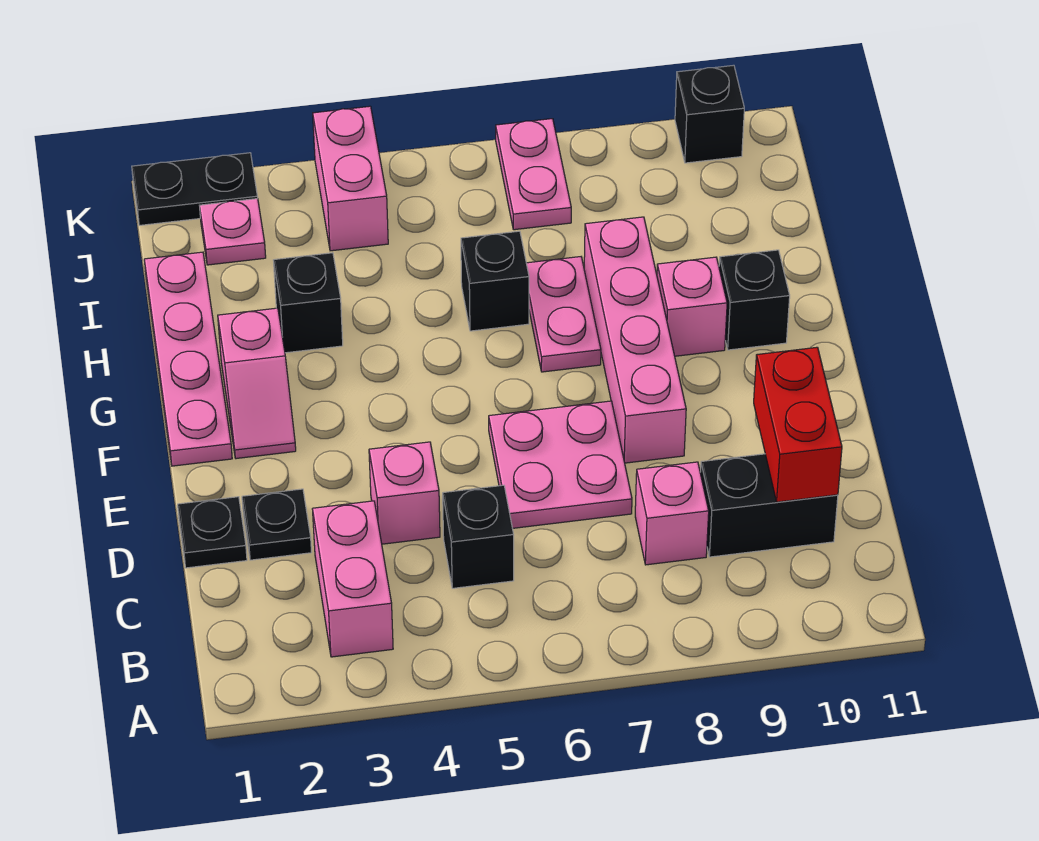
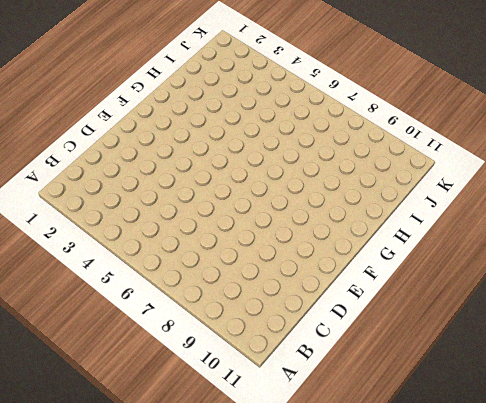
none -> pink 1x2 brick [313,501,393,657]
none -> black 1x1 brick [443,485,514,588]
none -> pink 1x1 brick [635,462,709,565]

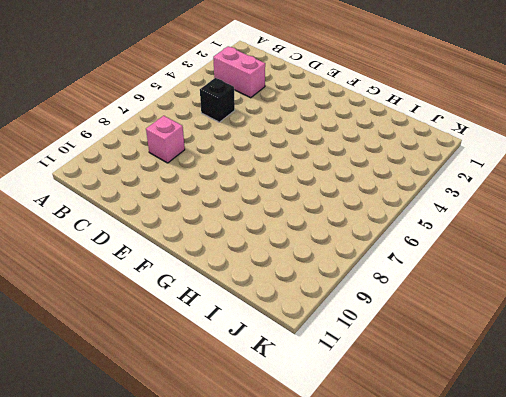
none -> black 1x2 brick [700,454,838,557]
none -> black 1x1 plate [178,497,247,568]
none -> black 1x1 plate [242,489,311,560]

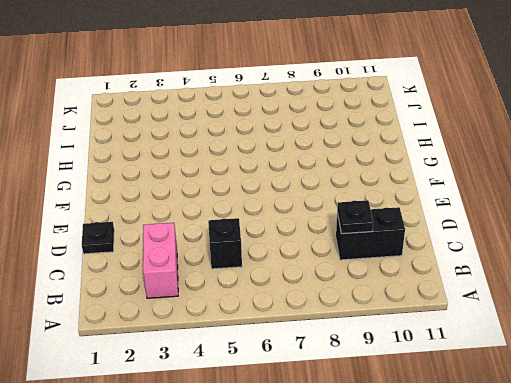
black 1x1 plate [337,200,373,234] -> black 1x1 plate moved to [242,489,311,560]
none -> pink 1x1 brick [635,462,709,565]
none -> pink 1x1 brick [369,442,440,544]
none -> pink 2x2 plate [489,401,632,528]

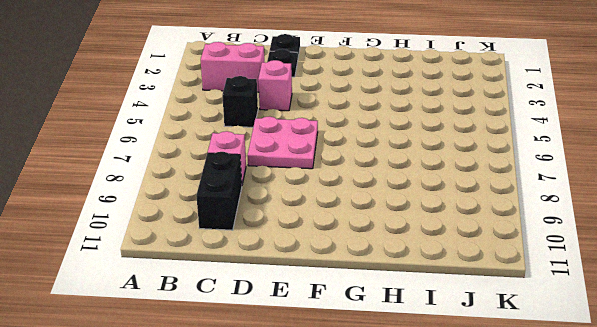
none -> pink 1x4 brick [584,217,686,463]
none -> pink 1x4 plate [144,252,232,466]
none -> pink 1x2 slope [218,308,296,459]

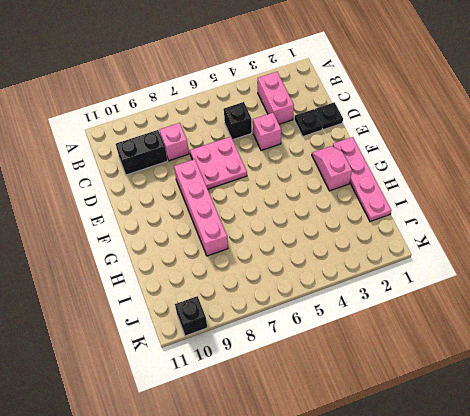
none -> pink 1x2 plate [526,257,601,372]
none -> pink 1x1 brick [657,257,727,356]
none -> black 1x1 brick [719,250,790,350]

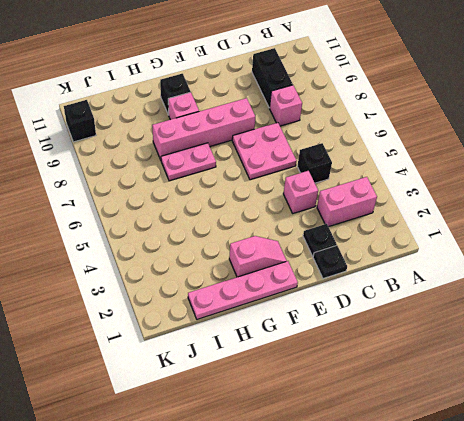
none -> black 1x1 brick [273,253,343,353]
none -> black 1x1 brick [461,231,529,331]
none -> pink 1x1 plate [199,199,266,265]

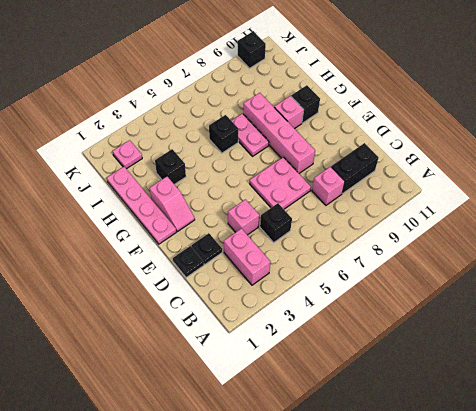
none -> pink 1x2 brick [313,106,388,251]
none -> pink 1x2 plate [496,119,571,230]
none -> black 1x2 plate [132,153,258,225]

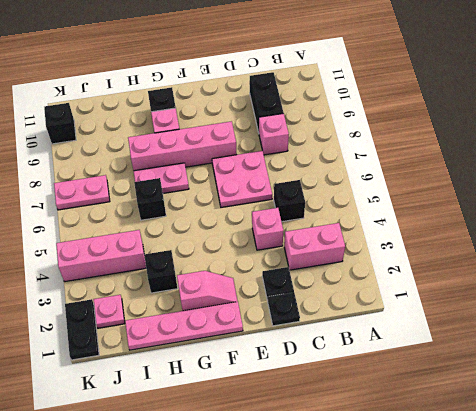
pink 1x3 brick [56,230,146,282] -> pink 1x2 brick [313,106,388,251]
none -> red 1x2 brick [754,347,842,502]

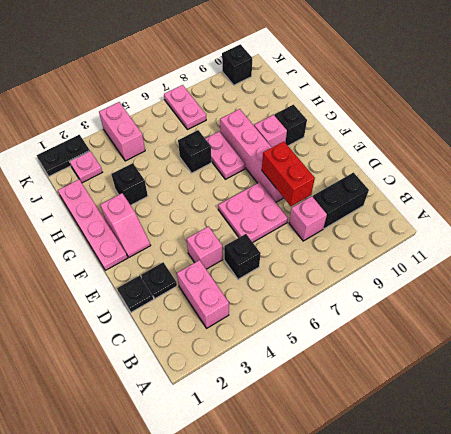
red 1x2 brick [262,142,315,206] -> red 1x2 brick moved to [754,347,842,502]

